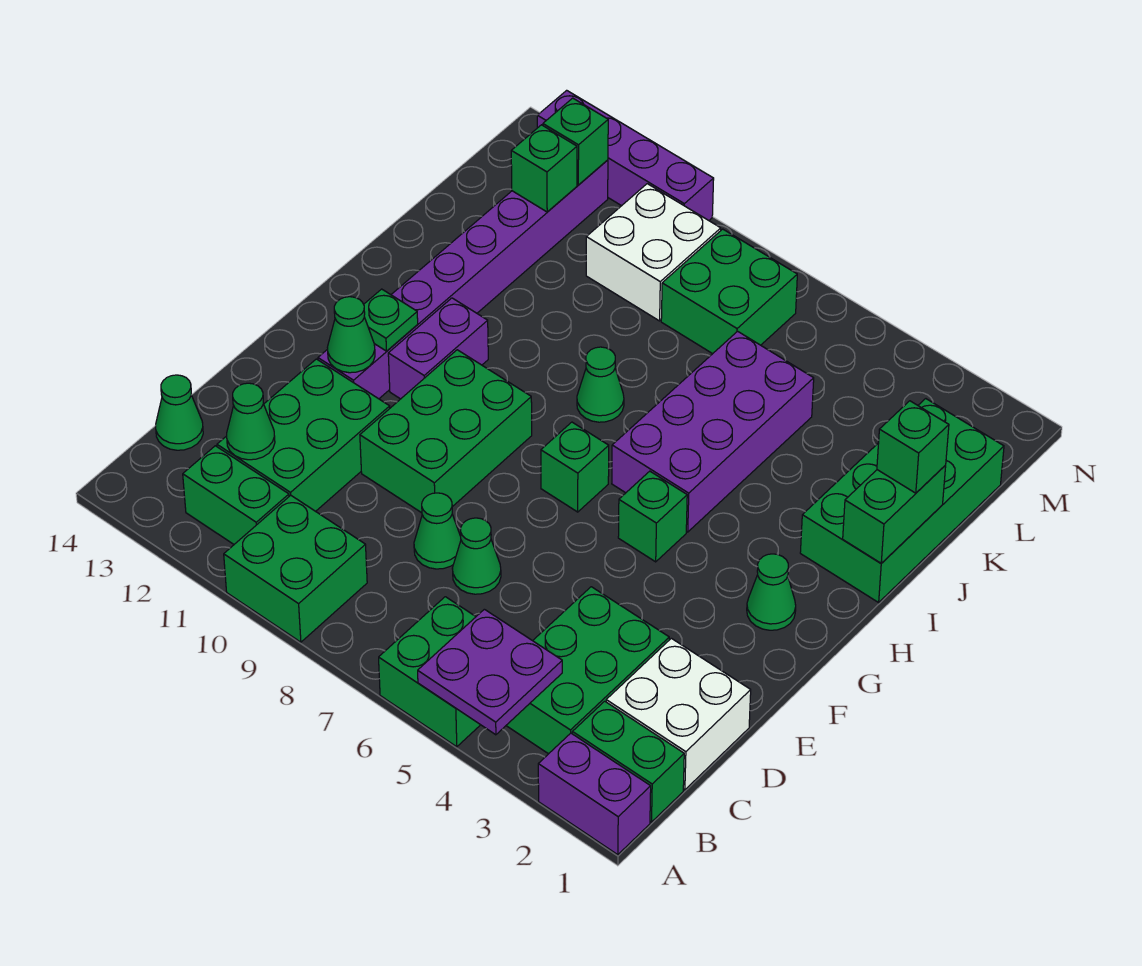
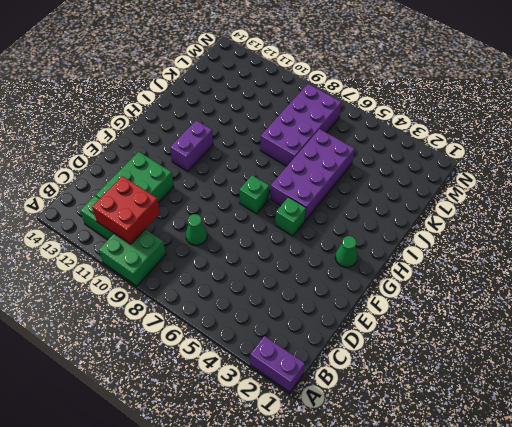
red 2x2 brick [92,176,160,244] -> none
purple 2x4 brick [260,84,342,166] -> green 2x2 brick [661,229,797,354]
none -> green 2x2 brick [379,597,480,747]
none -> green 1x2 brick [572,701,684,822]
none -> green 2x3 brick [506,587,669,754]
none -> white 2x2 brick [606,638,751,790]

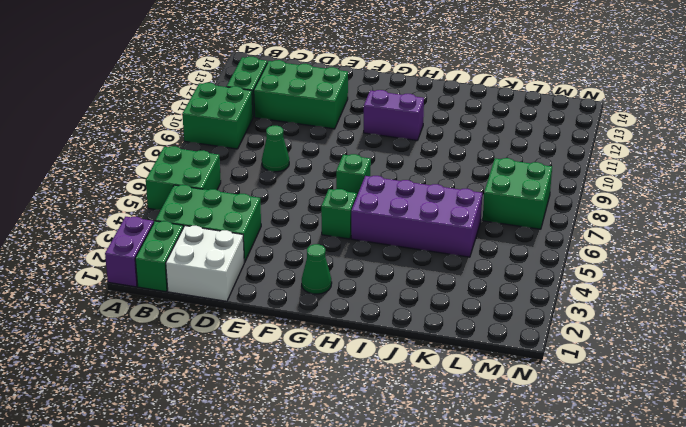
none -> green 1x1 cone [156,375,203,450]
none -> green 1x1 cone [452,518,501,594]
none -> green 2x3 brick [360,350,532,513]
none -> purple 1x8 brick [318,160,608,399]

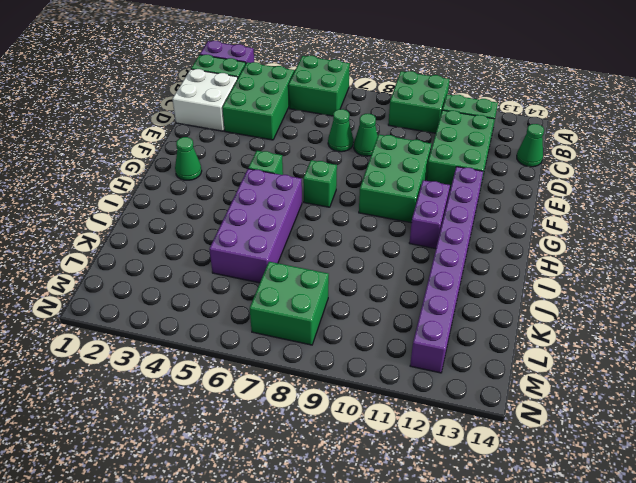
none -> green 2x4 brick [800,399,1004,602]
none -> green 1x1 cone [577,347,624,422]
none -> white 2x2 brick [586,184,721,321]
none -> purple 1x4 brick [537,90,714,220]

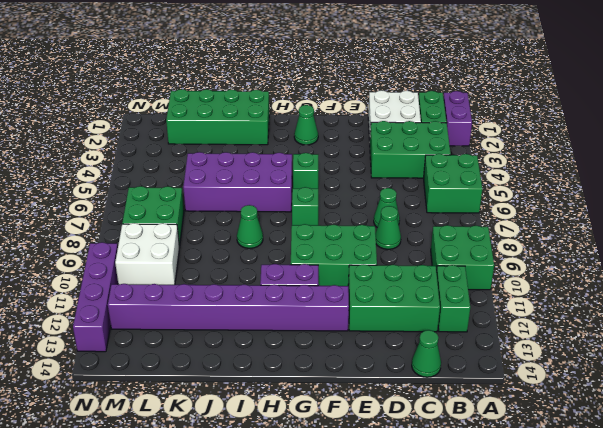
none -> purple 2x2 plate [418,609,562,735]
none -> green 1x1 cone [227,383,275,460]
none -> green 1x1 cone [327,297,375,373]
none -> green 1x1 plate [364,289,418,351]

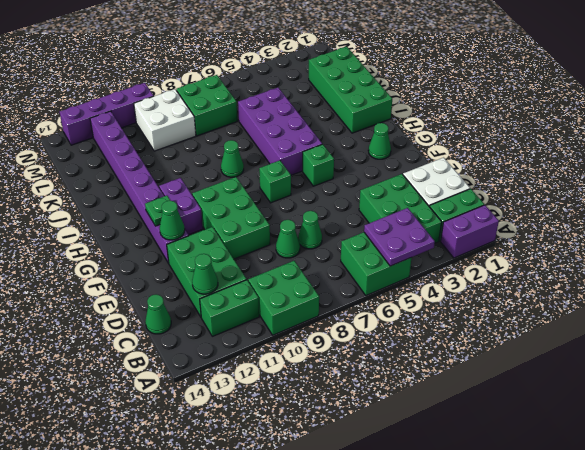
none -> green 1x2 brick [843,465,946,563]
none -> green 1x1 brick [511,125,577,212]
none -> green 1x1 brick [543,98,608,185]
none -> green 1x1 brick [877,401,949,493]

